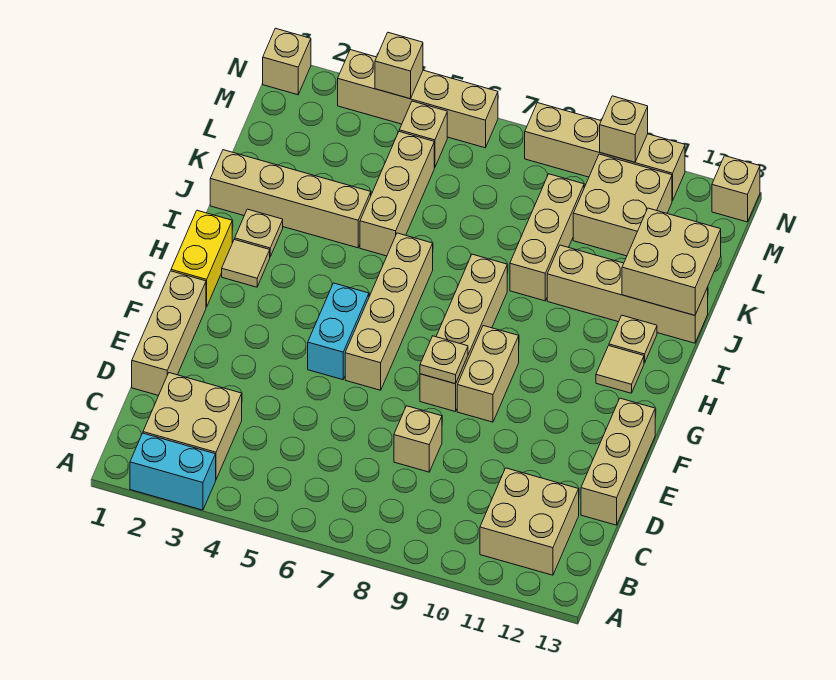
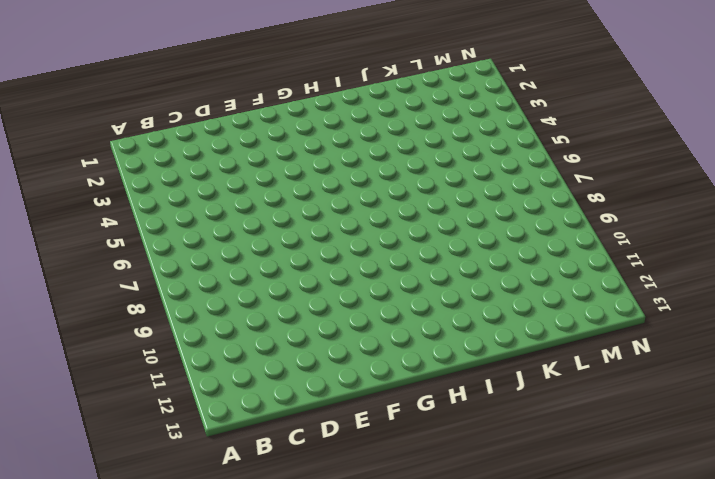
none -> cyan 1x2 brick [130,433,216,510]
none -> tan 2x2 brick [143,373,242,479]
none -> tan 2x2 brick [480,468,579,575]

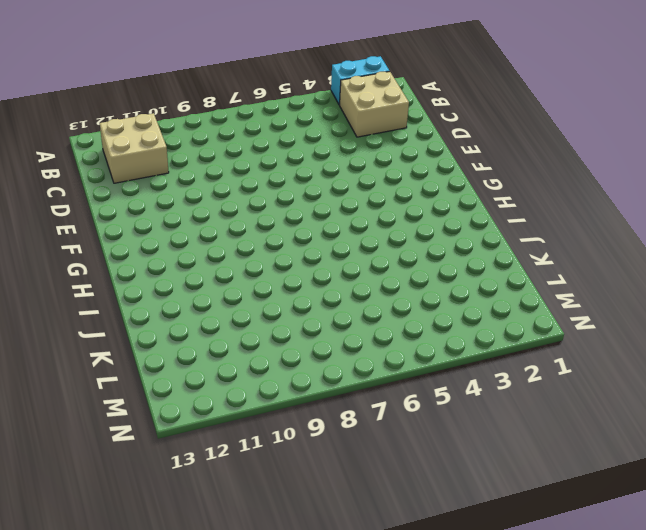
none -> tan 1x3 brick [132,271,206,396]
none -> tan 1x1 brick [394,406,442,472]
none -> tan 1x3 brick [581,398,655,525]

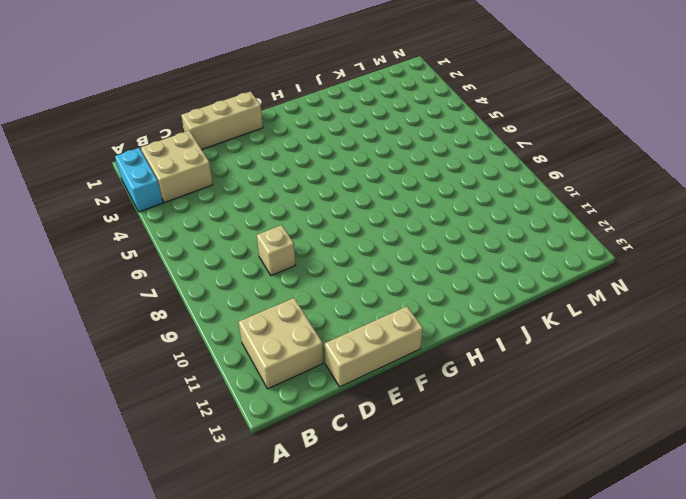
none -> cyan 1x2 brick [308,283,369,380]
none -> tan 1x4 brick [345,233,433,390]
none -> tan 1x4 brick [420,254,507,412]

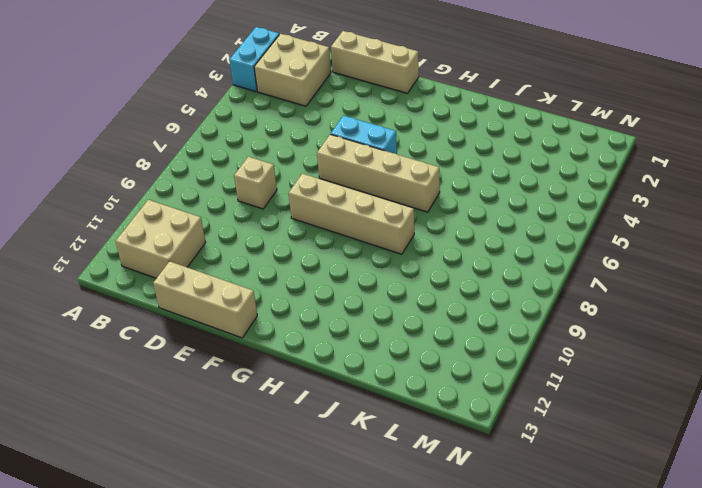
none -> tan 1x2 brick [457,326,519,422]
none -> yellow 1x2 brick [171,210,232,307]
none -> tan 1x1 tile [222,239,270,287]

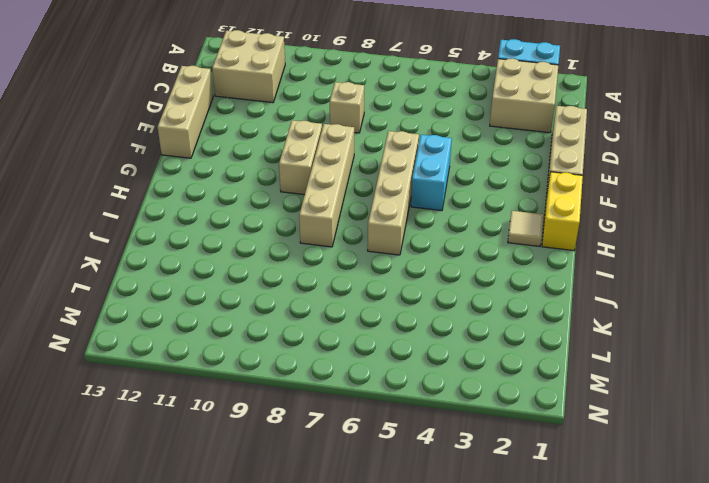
none -> tan 1x1 tile [596,346,644,393]
none -> tan 1x1 plate [235,209,283,256]
none -> tan 1x1 plate [609,315,657,363]

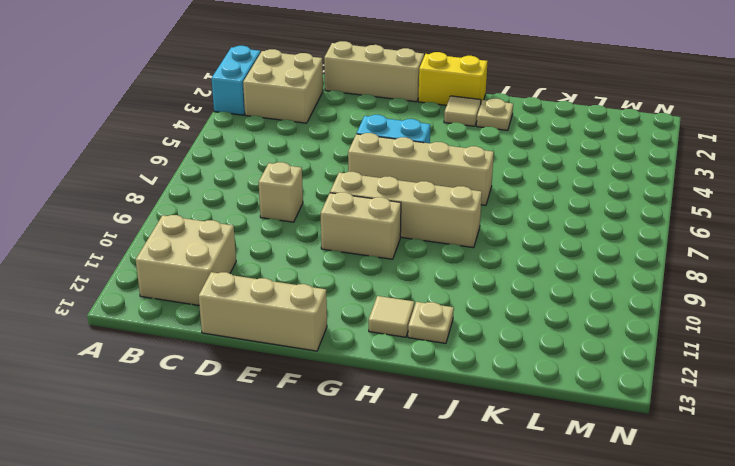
none -> tan 1x4 brick [210,150,371,248]
none -> tan 1x3 brick [360,132,434,256]
none -> tan 1x3 brick [510,174,584,301]

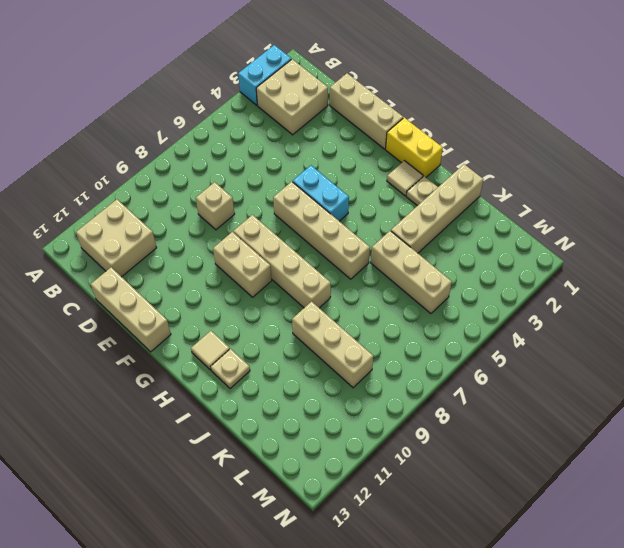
none -> tan 1x4 brick [547,245,708,343]
none -> tan 2x2 brick [573,154,672,256]
none -> tan 1x1 brick [399,101,447,167]

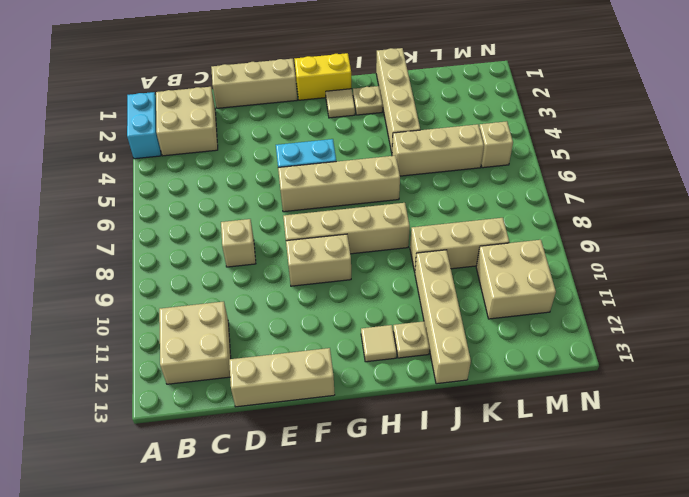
none -> tan 1x1 brick [263,28,311,95]
none -> tan 1x4 brick [338,50,498,148]
none -> tan 1x4 brick [525,103,685,201]

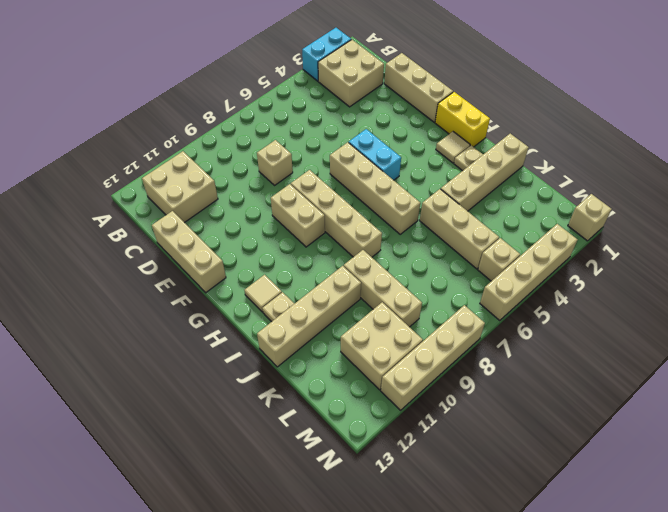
none -> tan 1x1 brick [712,156,760,222]
none -> tan 1x1 plate [420,336,468,384]
none -> tan 2x2 brick [622,208,721,315]

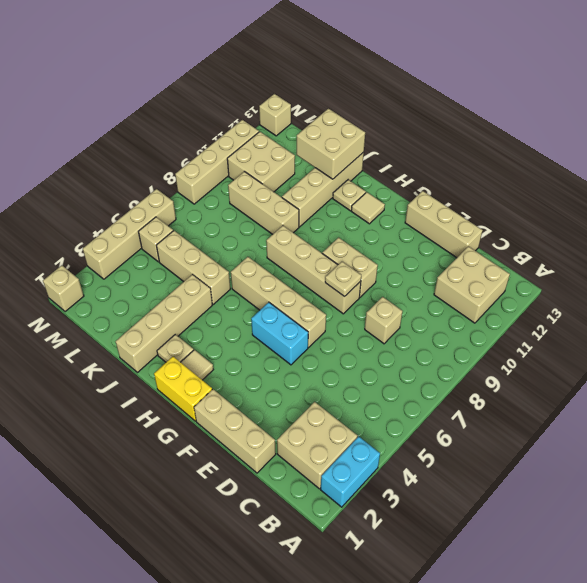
none -> tan 1x1 brick [375,33,423,99]
none -> tan 1x1 brick [600,96,648,162]

